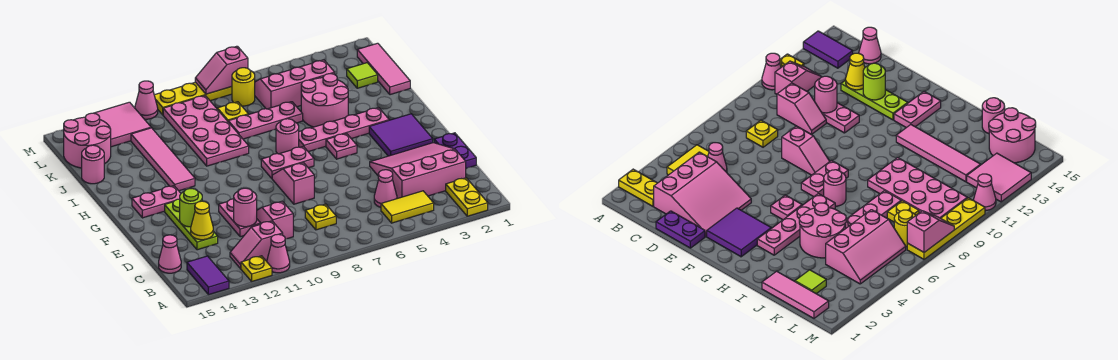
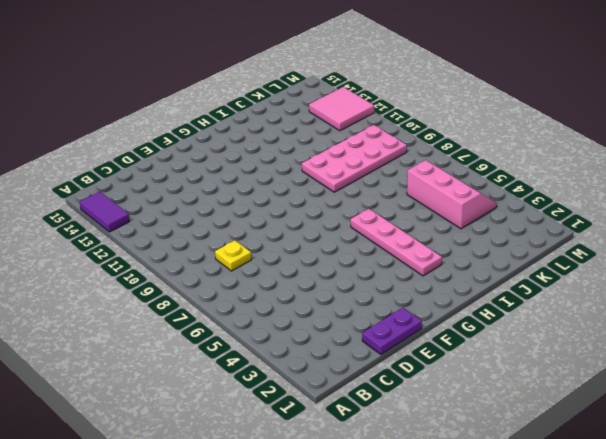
purple 1x2 tile [80,192,130,232] -> purple 1x2 tile turned to [187,256,229,295]
none -> yellow 1x2 plate [446,178,488,216]
none -> pink 1x1 cone [267,234,290,273]
none -> yellow 1x1 plate [241,256,272,282]
none -> yellow 1x2 tile [381,191,434,223]

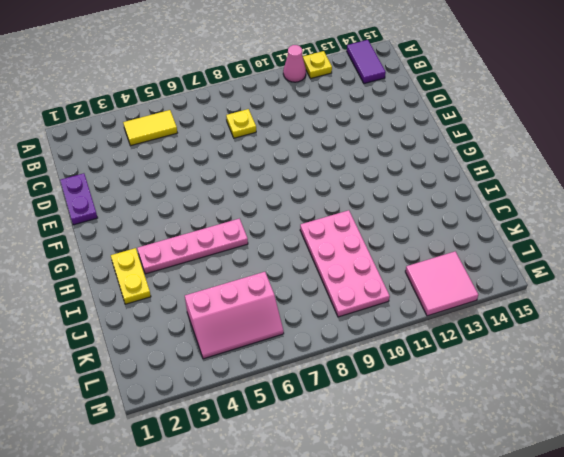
yellow 1x2 plate [111,248,151,304] -> yellow 1x2 plate moved to [446,178,488,216]
none -> pink 1x2 slope [230,221,283,269]
none -> pink 3x3 slope [370,143,466,199]
none -> pink 1x1 cone [374,170,397,207]
none -> pink 1x2 slope [257,201,293,239]

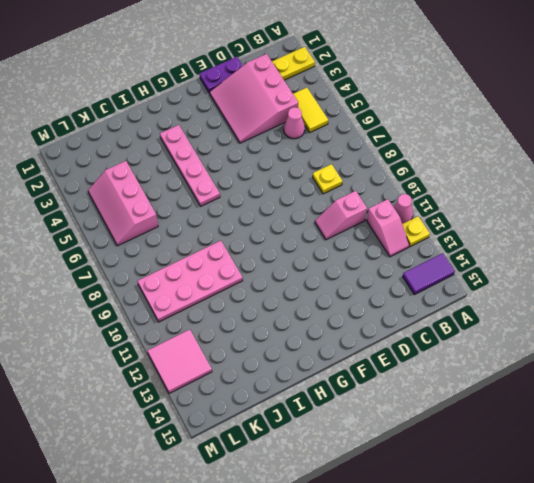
none -> pink 1x1 cone [159,235,181,273]
none -> pink 1x2 plate [219,199,261,237]
none -> lime 1x3 plate [165,199,218,250]
none -> pink 1x2 slope [272,163,314,204]

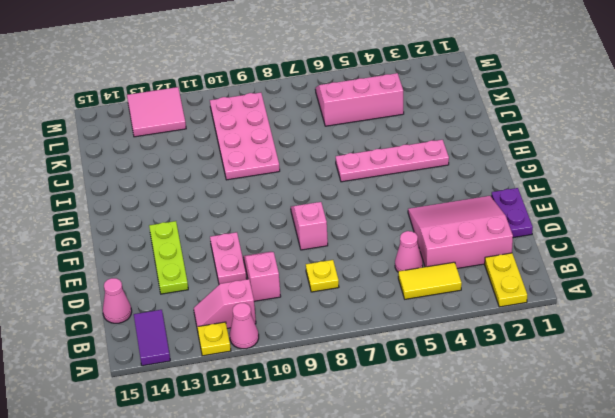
none -> purple 2x2 tile [369,114,433,156]
none -> pink 1x1 plate [326,133,357,159]
none -> pink 1x2 plate [261,146,314,178]
none -> pink 1x2 plate [132,186,181,218]

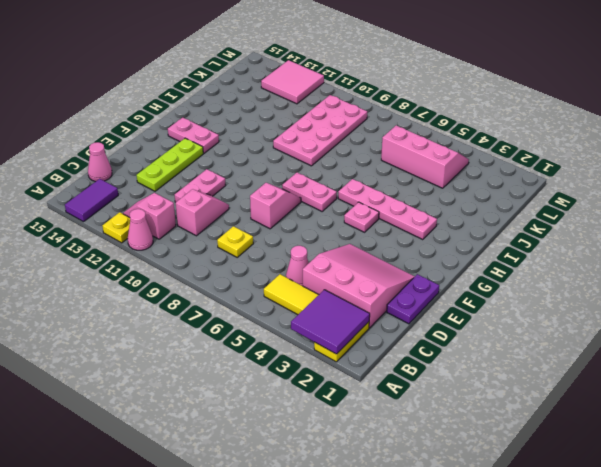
purple 2x2 tile [291,290,370,354] -> purple 2x2 tile moved to [369,114,433,156]
none -> pink 1x1 round brick [276,119,299,154]
none -> pink 1x4 tile [131,128,195,191]
none -> pink 2x2 round brick [301,74,348,127]
none -> pink 1x3 tile [357,43,410,95]

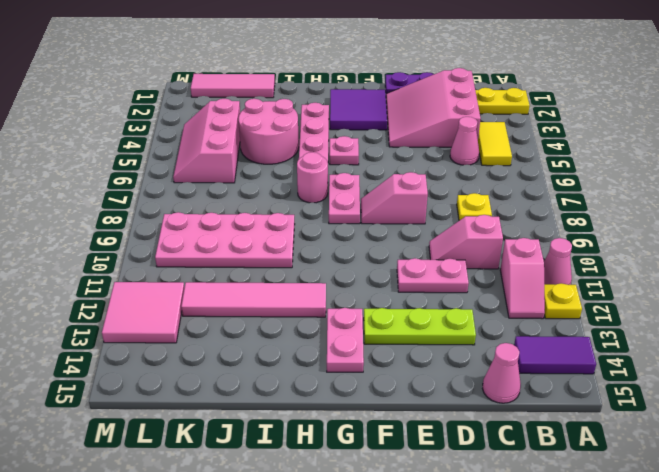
none -> pink 1x3 plate [228,102,303,139]
none -> pink 1x1 round brick [82,145,104,184]
none -> lime 1x1 tile [347,63,378,88]
none -> yellow 1x1 plate [217,102,248,121]

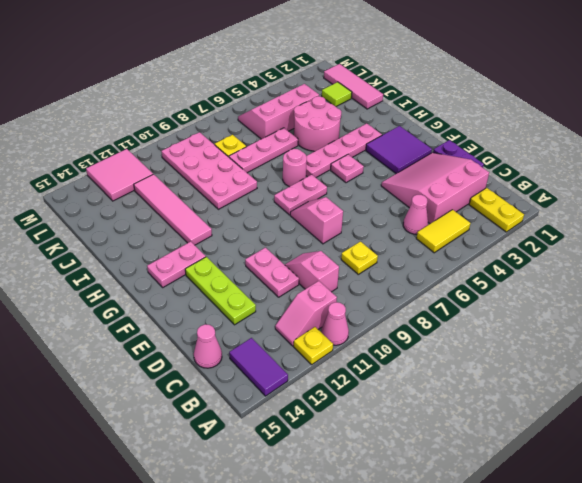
none -> pink 1x1 round brick [82,145,104,184]
none -> pink 2x2 round brick [64,113,111,168]
none -> yellow 1x1 round brick [232,68,255,106]
none -> yellow 1x4 plate [154,82,232,115]

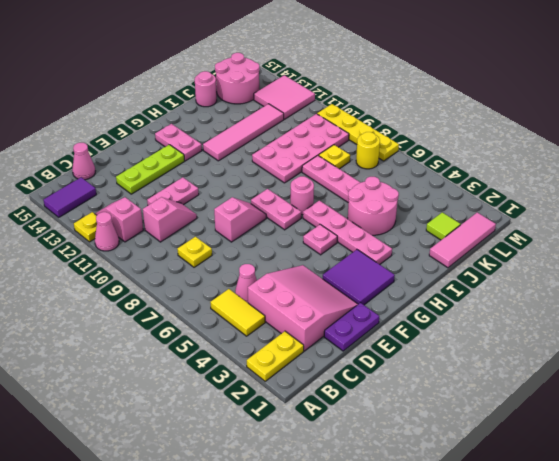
none -> pink 2x3 slope [255,60,335,109]
none -> pink 1x1 cone [135,81,158,119]
none -> pink 1x1 round brick [234,188,257,227]
none -> yellow 1x1 cone [191,201,213,240]

